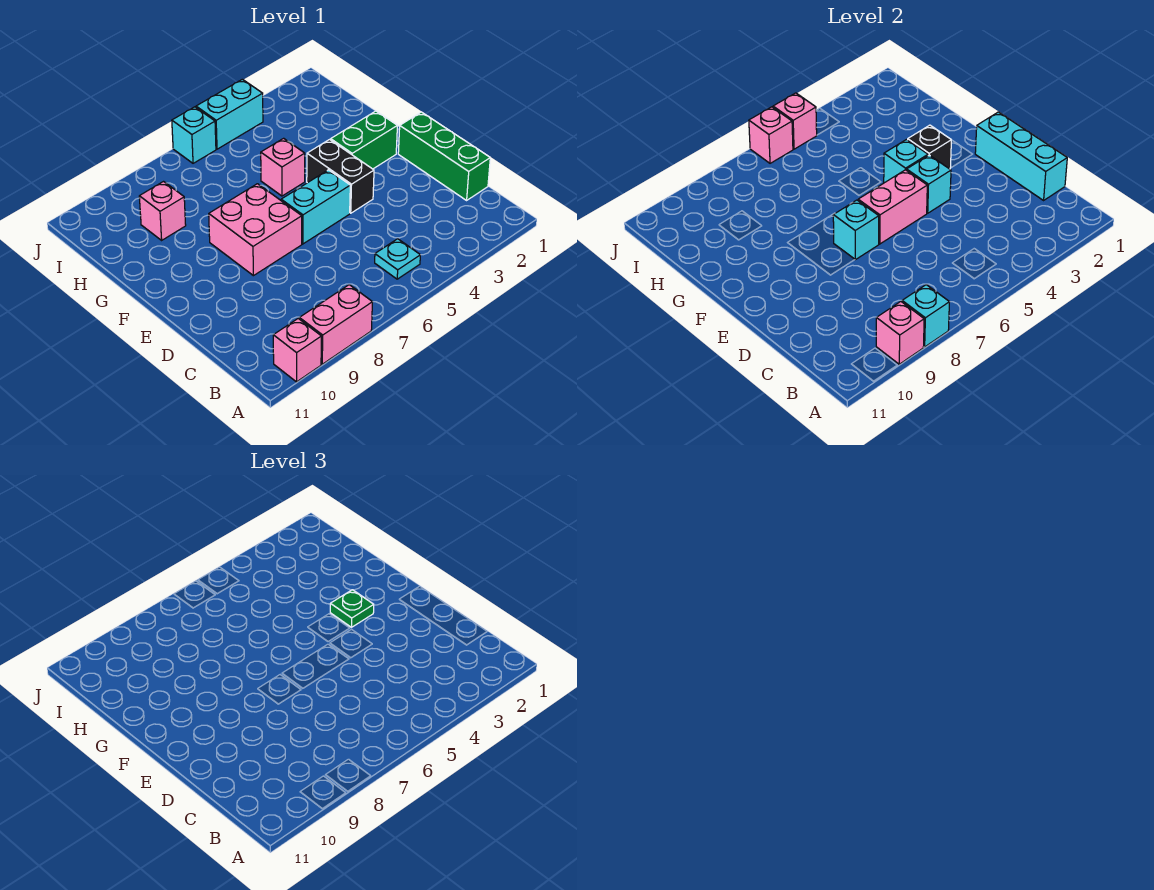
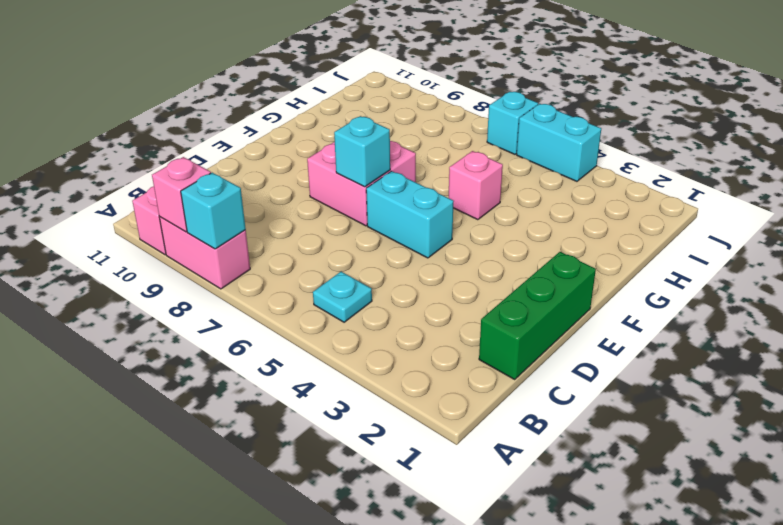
none -> black 1x2 brick [307,140,374,213]
none -> green 1x2 brick [331,111,397,169]
none -> pink 1x1 brick [139,182,186,240]

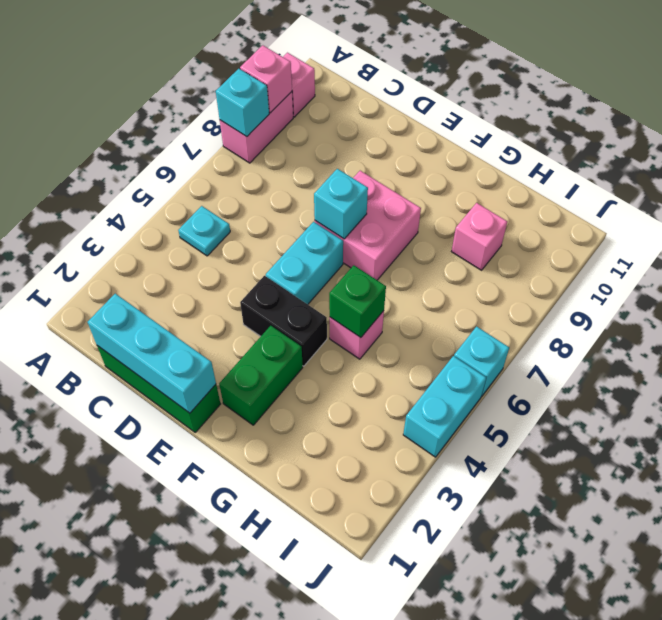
green 1x1 brick [329,265,386,338] -> none
none -> cyan 1x1 brick [907,155,951,213]
none -> pink 1x2 brick [858,170,927,244]
none -> black 1x1 brick [908,125,951,169]

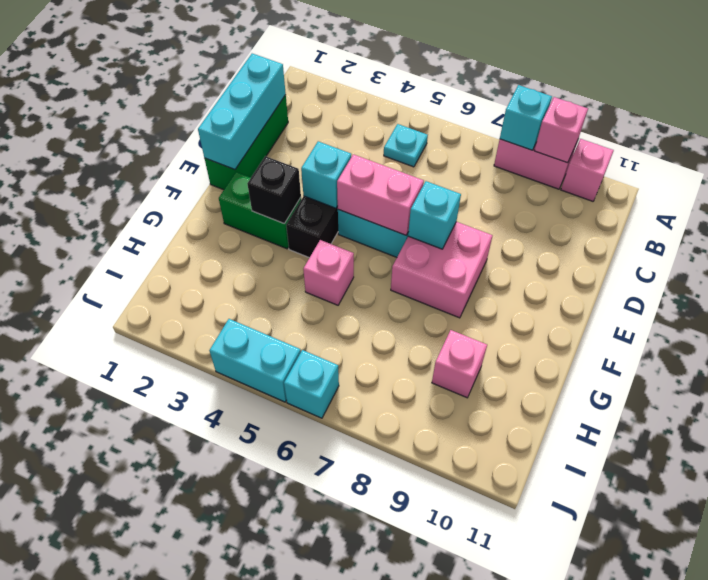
none -> cyan 1x1 brick [884,140,928,183]
none -> pink 1x1 brick [773,93,817,149]
none -> pink 1x1 brick [749,107,793,163]

